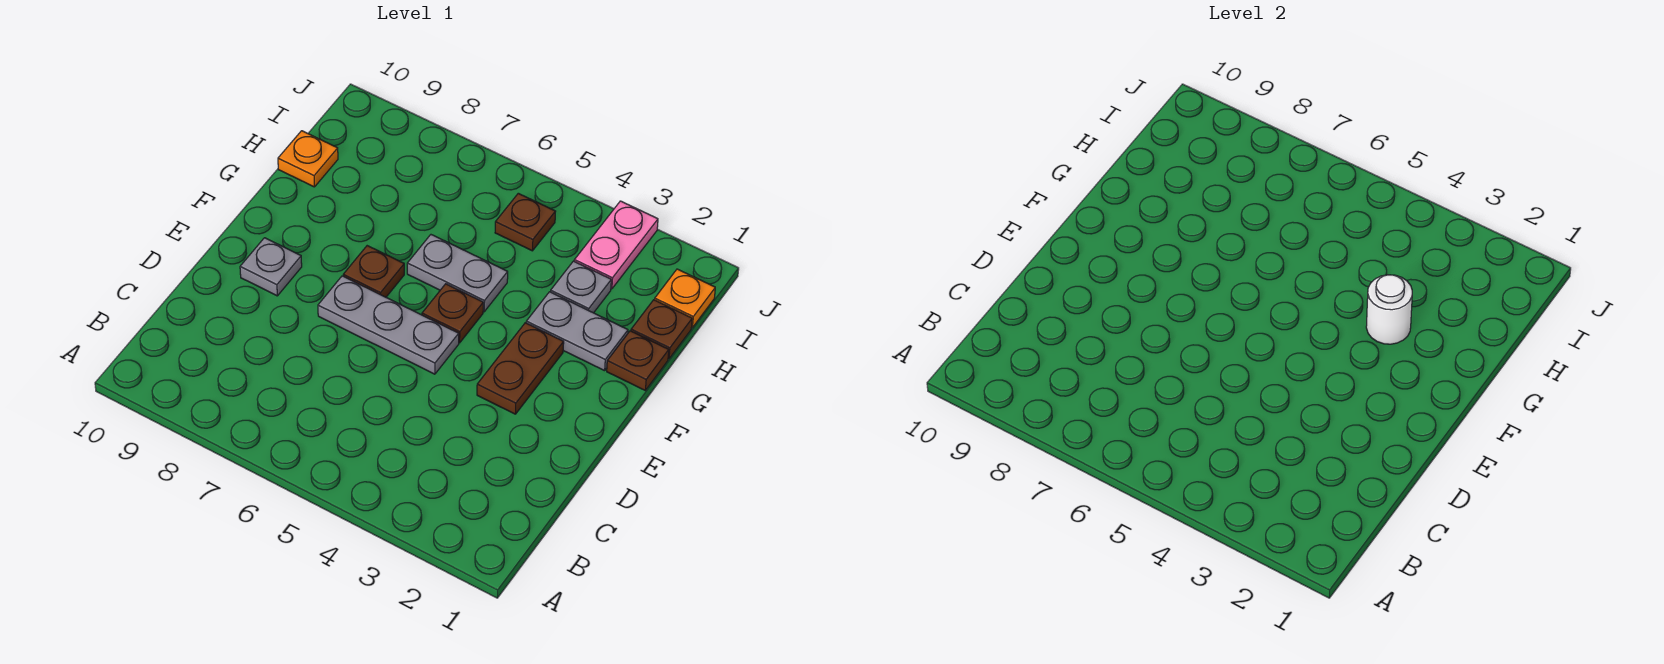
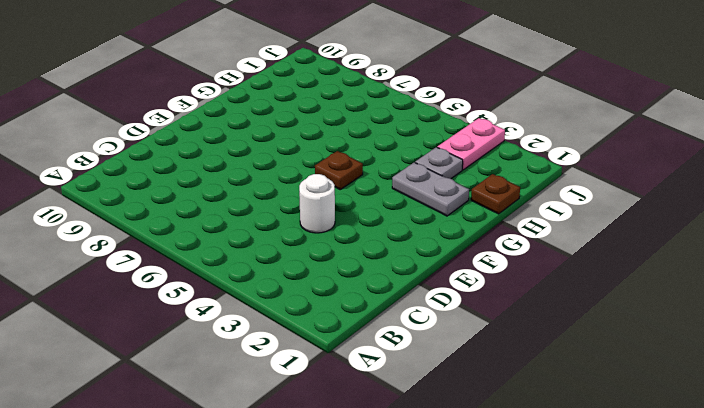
white 1x1 round brick [299,174,335,233] -> white 1x1 round brick moved to [1366,275,1412,344]
none -> brown 1x2 plate [477,323,564,414]
none -> grey 1x3 plate [318,276,459,374]
none -> grey 1x1 plate [240,238,302,296]

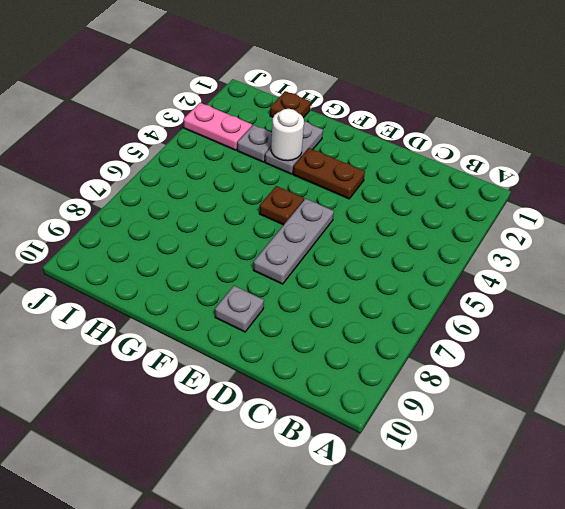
none -> brown 1x1 plate [343,246,404,297]
none -> brown 1x1 plate [607,331,669,390]
none -> grey 1x2 plate [407,235,508,312]

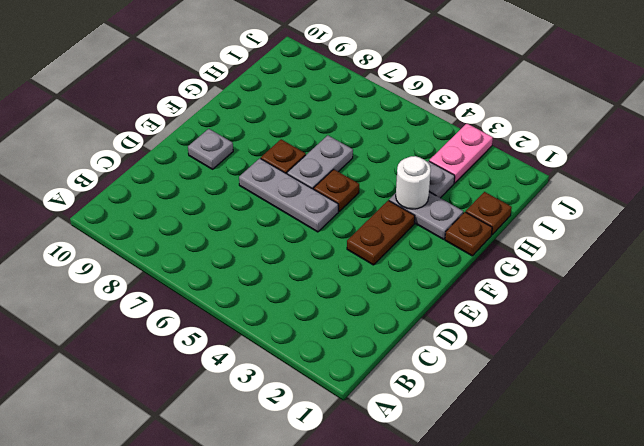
grey 1x2 plate [287,135,353,189] -> grey 1x2 plate turned to [407,235,508,312]
none -> orange 1x1 plate [278,131,338,187]
none -> orange 1x1 plate [655,269,715,328]
none -> brown 1x1 plate [495,193,556,251]

